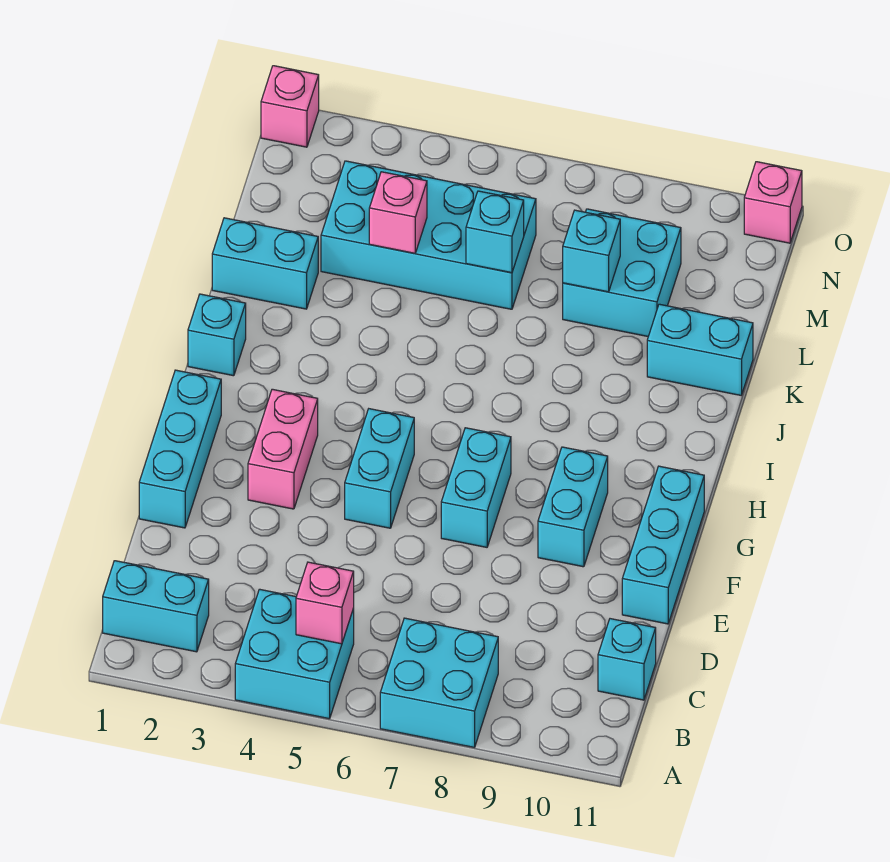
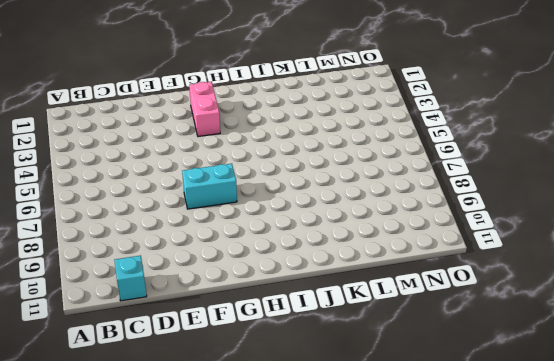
pink 1x2 brick [189,82,220,137] -> pink 1x2 brick turned to [248,389,318,509]
none -> cyan 2x2 brick [235,589,354,719]
none -> cyan 2x2 brick [380,618,498,747]
none -> cyan 1x2 brick [103,561,209,652]

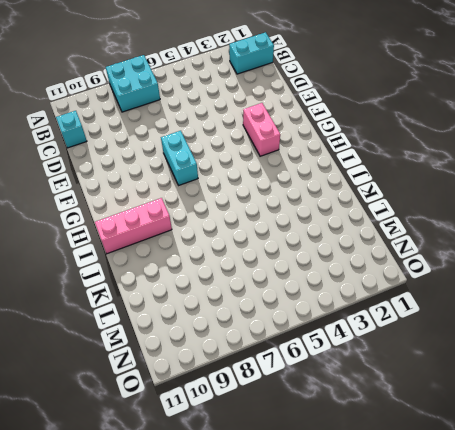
pink 1x3 brick [95,198,172,254] -> none
none -> cyan 2x2 brick [235,589,354,719]
none -> cyan 1x3 brick [139,370,221,528]
none -> cyan 1x3 brick [622,466,704,624]

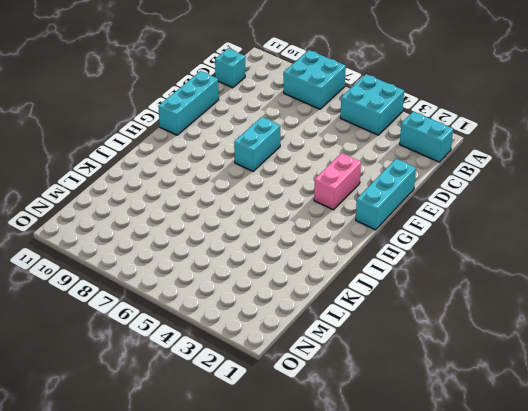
none -> cyan 1x2 brick [345,409,414,528]
none -> cyan 1x2 brick [538,447,608,567]
none -> cyan 1x1 brick [188,294,246,376]

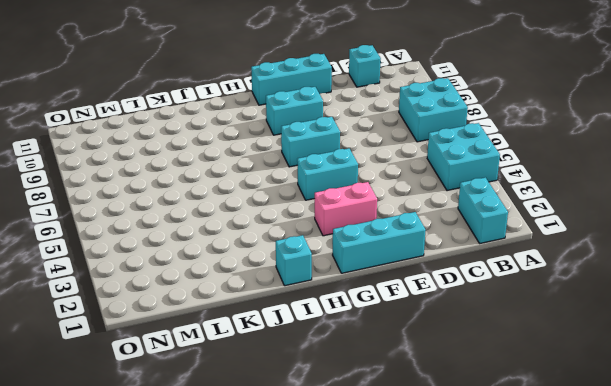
none -> cyan 1x2 brick [212,218,318,309]
none -> cyan 1x2 brick [647,304,753,395]
none -> cyan 2x4 brick [321,161,536,309]

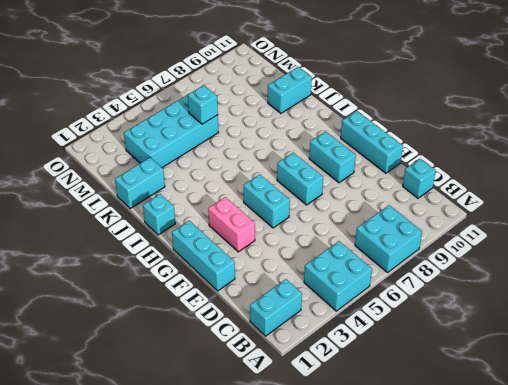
none -> cyan 2x2 brick [563,209,681,336]
none -> pink 1x1 brick [261,66,319,147]
none -> pink 1x1 brick [744,162,802,243]

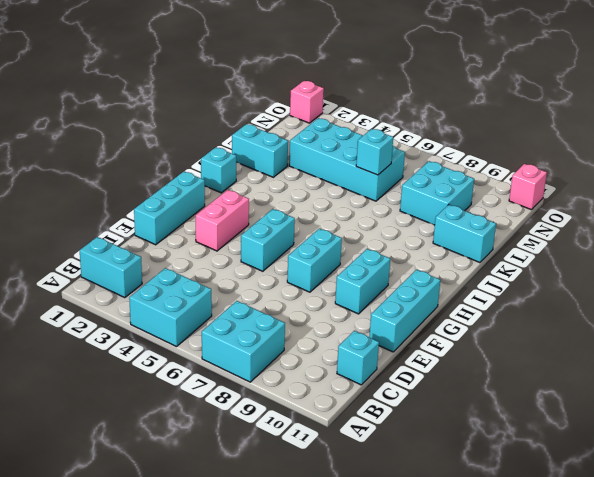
none -> pink 1x1 brick [296,562,354,644]
none -> pink 1x1 brick [369,172,427,253]
none -> cyan 1x1 brick [563,210,620,292]

